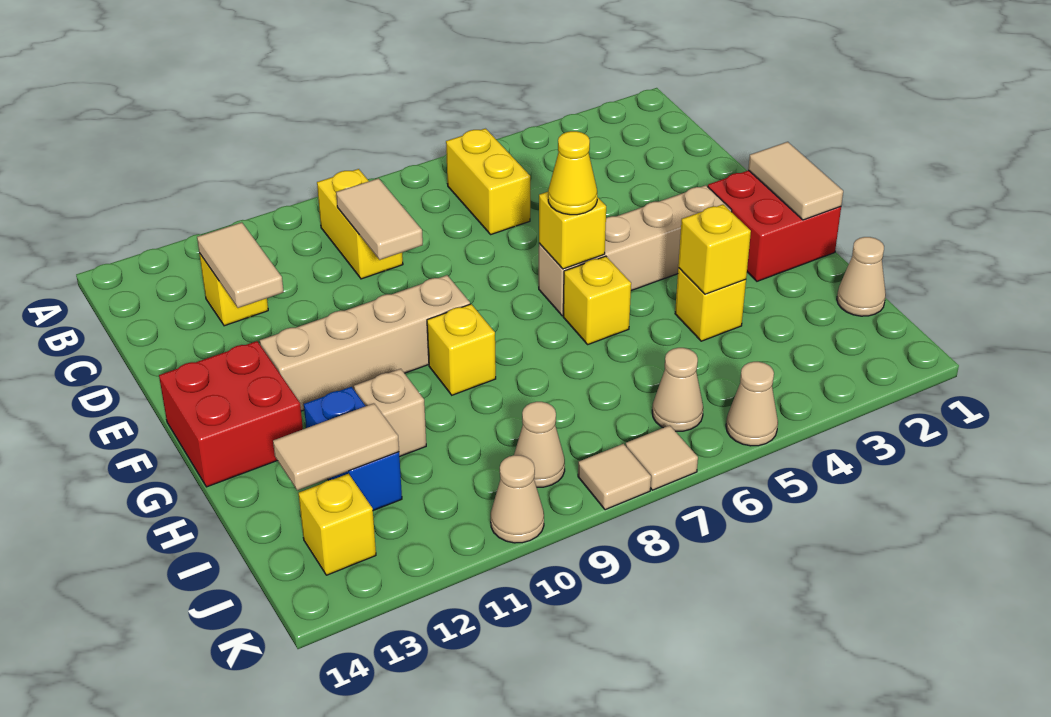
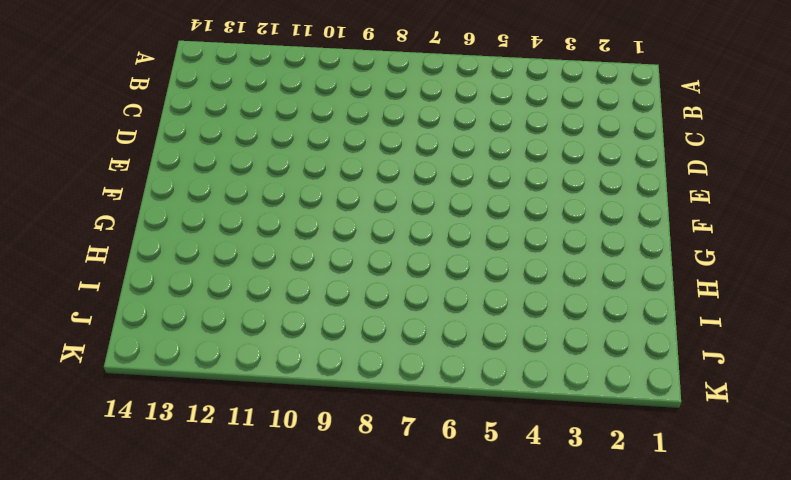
none -> yellow 1x2 brick [446,129,530,234]
none -> yellow 1x2 brick [317,169,403,279]
none -> yellow 1x1 brick [199,253,268,326]

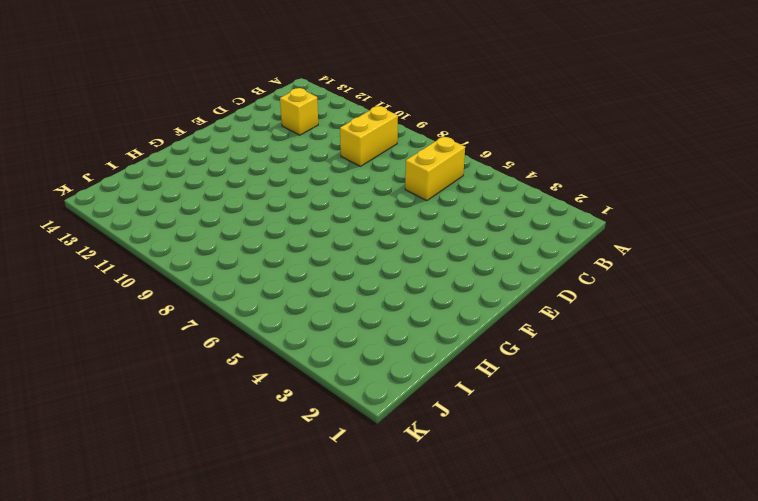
none -> red 2x2 brick [708,170,841,281]
none -> tan 1x4 brick [539,185,732,316]
none -> tan 1x4 brick [260,275,470,411]

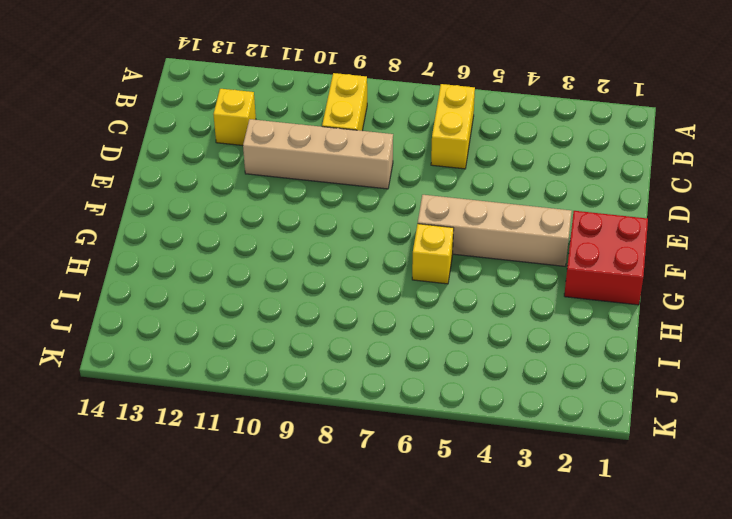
tan 1x4 brick [243,119,393,189] -> tan 1x4 brick moved to [260,275,470,411]
none -> red 2x2 brick [159,341,303,487]
none -> yellow 1x1 brick [427,304,496,395]
none -> yellow 1x1 brick [675,268,746,341]

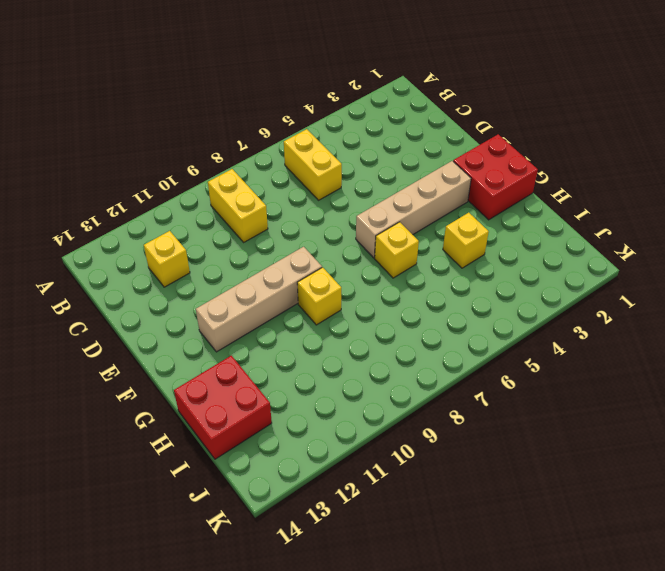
red 2x2 brick [174,356,272,459] -> red 2x2 brick moved to [159,341,303,487]
none -> tan 1x1 brick [354,369,426,457]
none -> blue 1x2 brick [304,387,402,511]
none -> tan 1x1 cone [837,237,886,316]

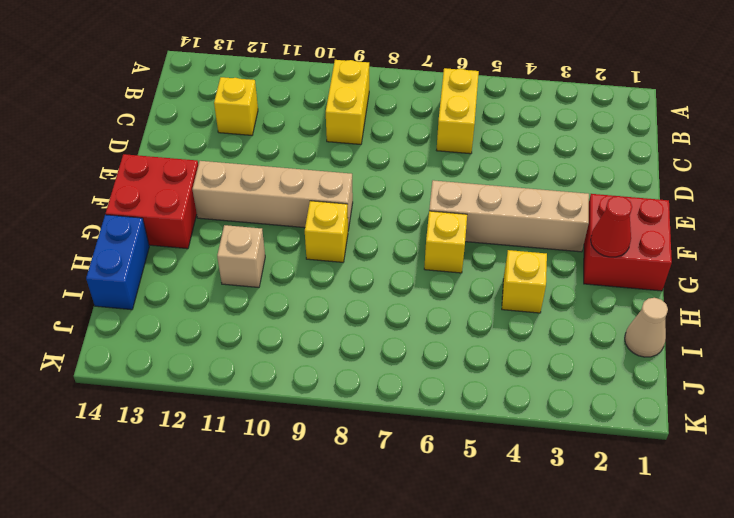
red 1x1 cone [591,196,632,257] -> none
blue 1x2 brick [86,215,149,310] -> blue 1x2 brick moved to [304,387,402,511]
none -> tan 1x1 cone [652,348,703,431]
none -> tan 1x1 cone [514,402,565,487]
none -> yellow 1x1 brick [298,474,376,575]

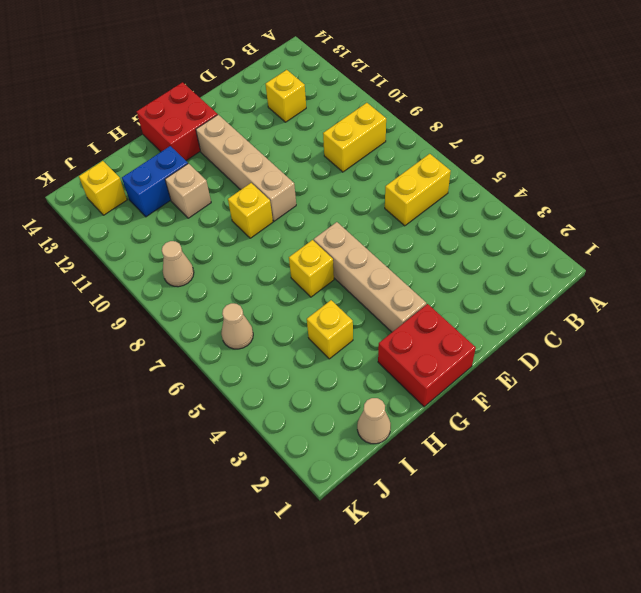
none -> tan 1x1 cone [726,362,778,446]
none -> tan 1x1 tile [626,425,698,490]
none -> tan 1x1 tile [578,444,651,510]

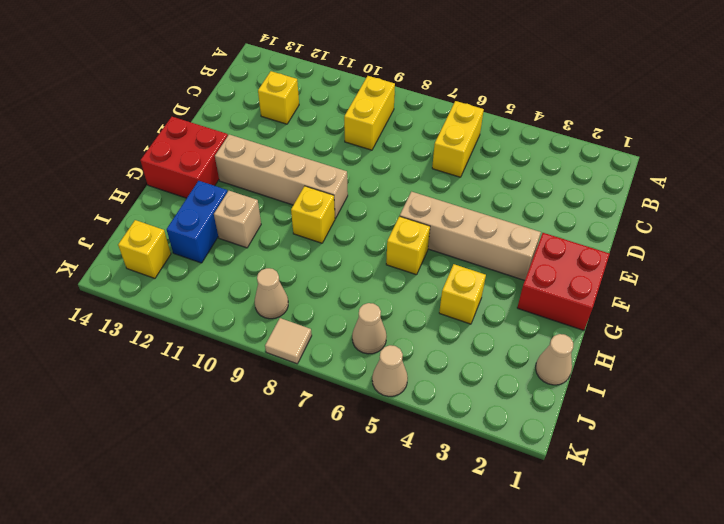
none -> tan 1x1 tile [626,425,698,490]
none -> tan 1x1 cone [491,455,544,543]
none -> tan 1x2 tile [336,178,423,260]

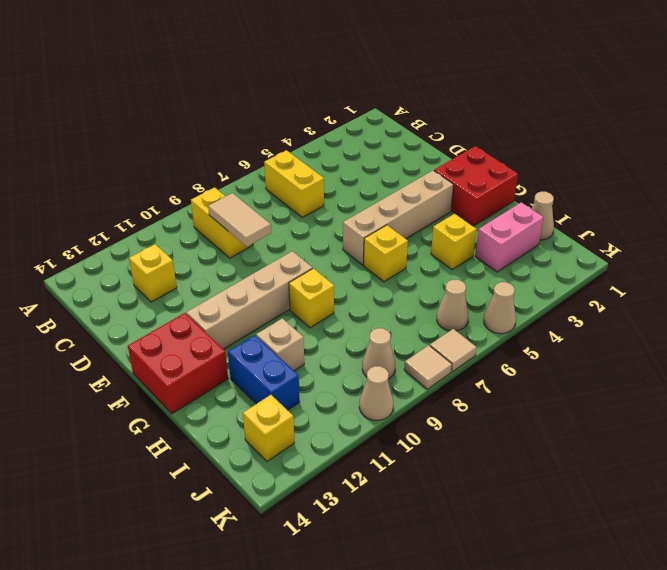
pink 1x2 brick [475,202,544,272] -> none
none -> tan 1x2 tile [197,222,284,308]
none -> tan 1x2 tile [748,142,843,220]
none -> yellow 1x1 brick [539,192,606,269]

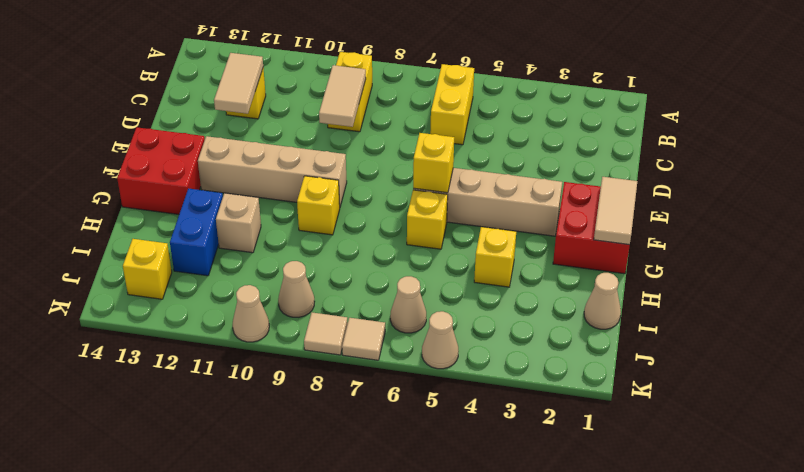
none -> yellow 1x1 brick [678,204,751,294]
none -> tan 1x2 tile [273,403,399,490]
none -> yellow 1x1 cone [548,131,597,215]

